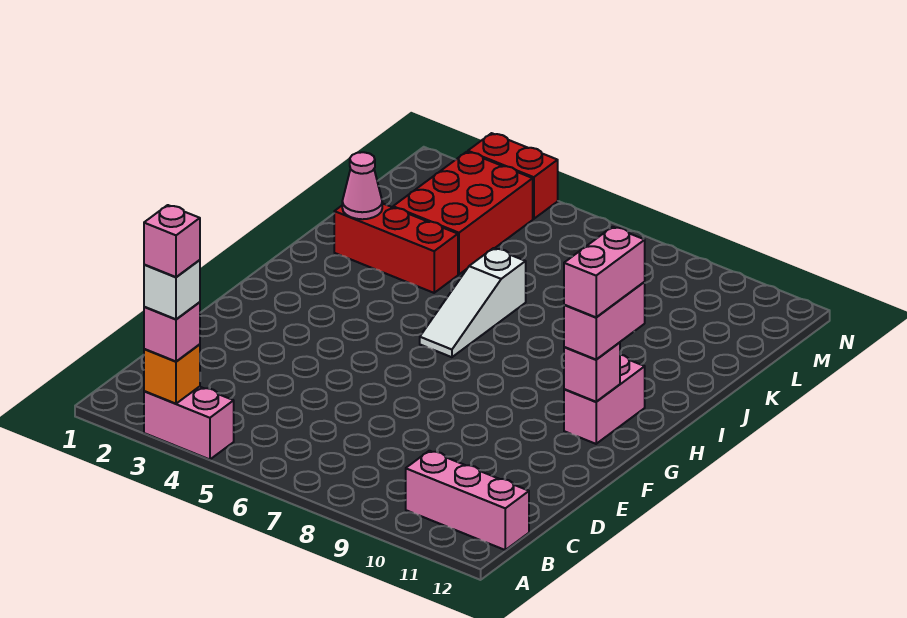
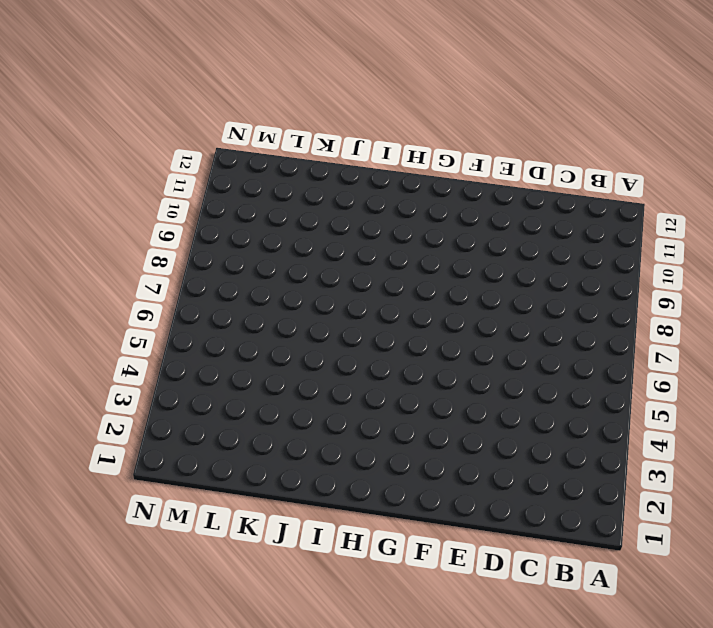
none -> pink 1x2 brick [144,387,234,459]
none -> pink 1x3 brick [406,451,529,550]
none -> pink 1x2 brick [564,355,645,444]

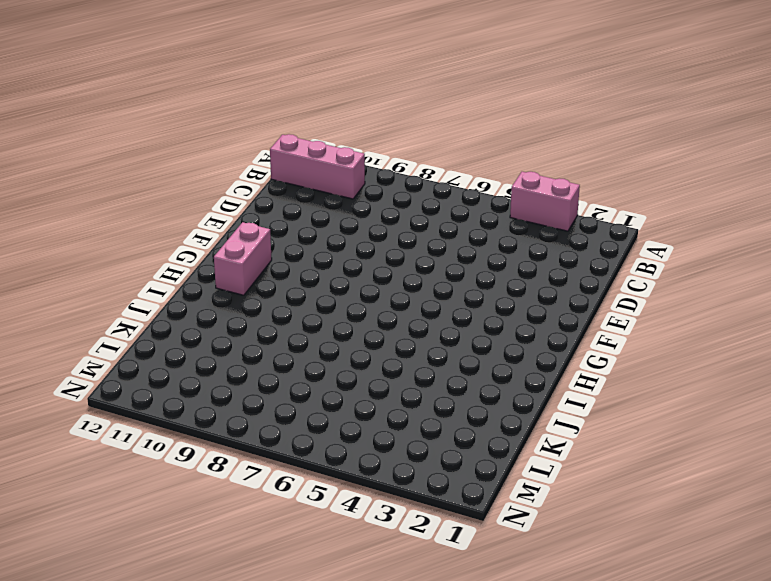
none -> white 1x3 slope [420,248,526,357]
none -> red 1x3 brick [334,203,458,293]
none -> red 2x3 brick [393,152,533,274]

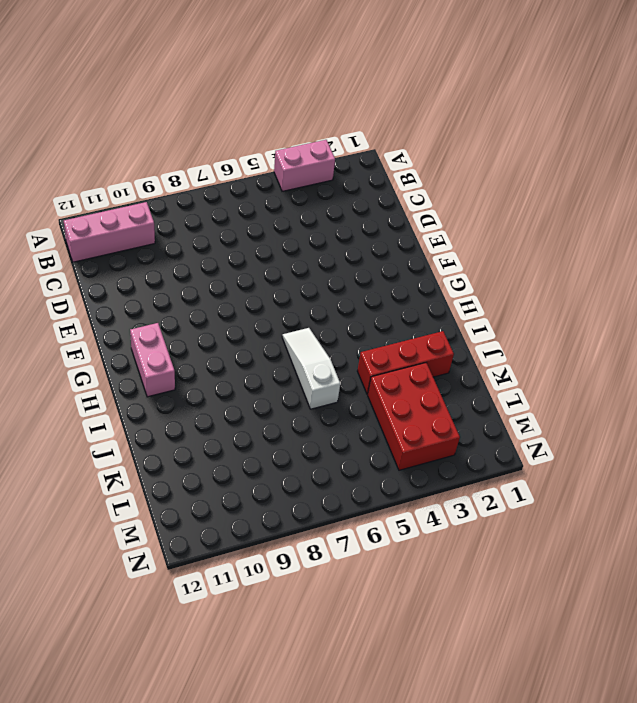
none -> red 1x2 brick [468,133,558,219]
none -> orange 1x1 brick [144,344,200,404]
none -> pink 1x1 brick [564,342,620,402]

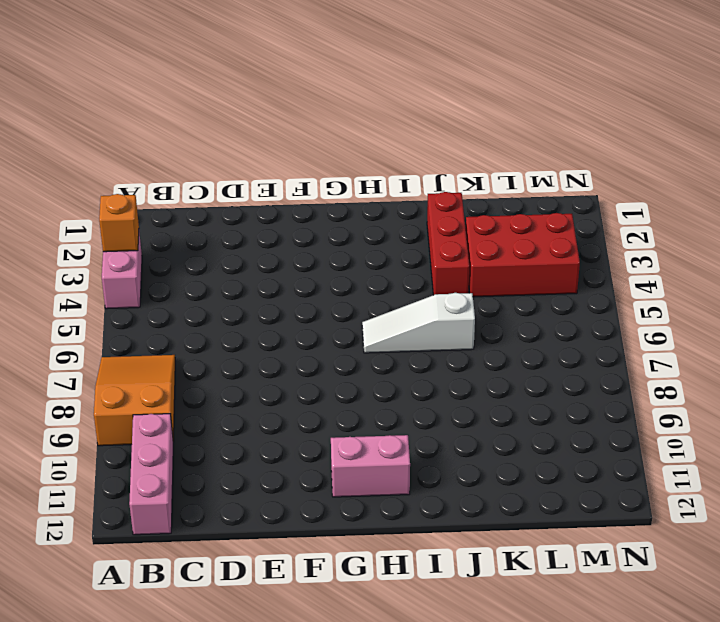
orange 2x3 slope [94,355,175,446] -> none
none -> red 1x2 brick [468,133,558,219]
none -> pink 1x1 brick [564,342,620,402]
none -> pink 1x1 cone [342,152,382,219]

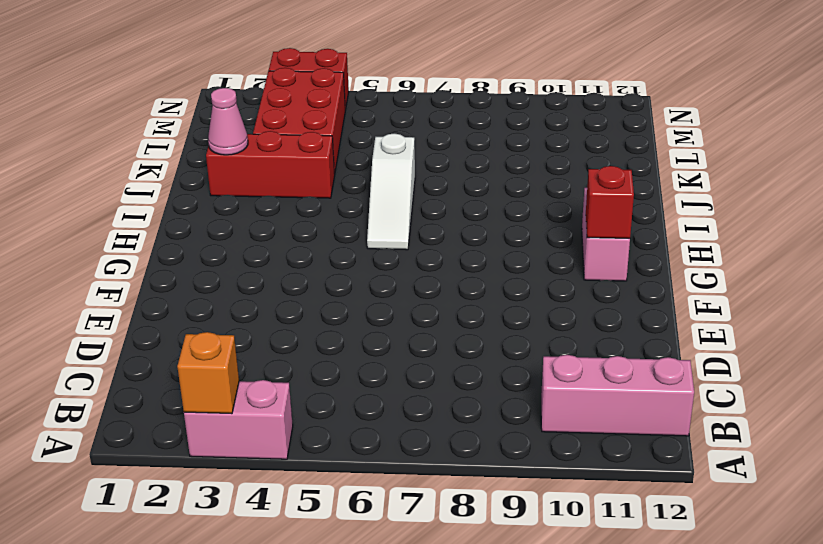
red 1x1 brick [586,166,634,238] -> pink 1x1 brick [564,342,620,402]
none -> pink 1x1 brick [144,302,200,362]
none -> pink 1x2 brick [564,282,645,359]
none -> white 1x1 brick [144,260,200,319]

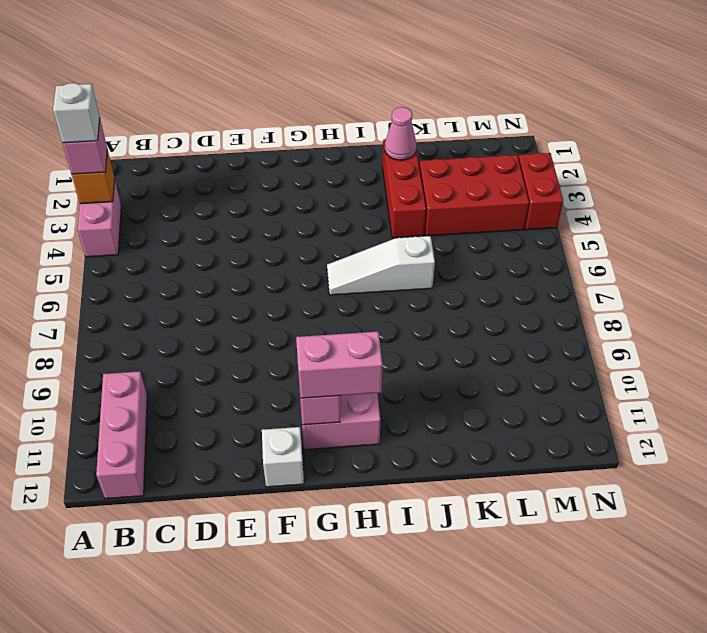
white 1x1 brick [262,427,304,487] -> none
none -> pink 1x2 brick [564,227,645,317]
none -> pink 1x1 brick [144,205,200,277]

